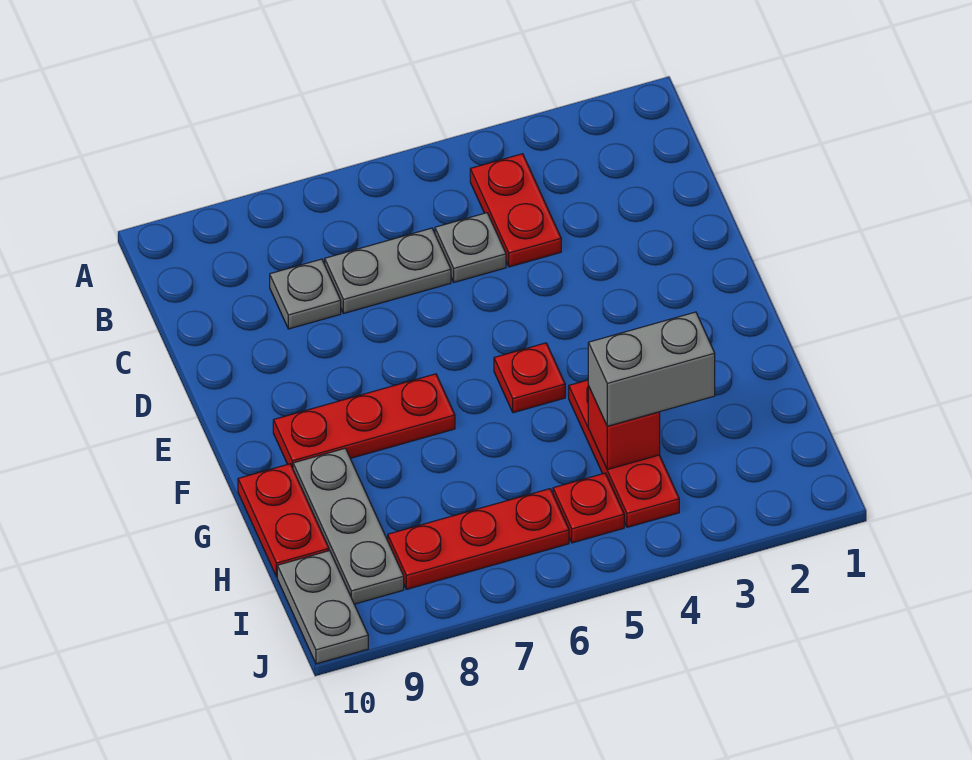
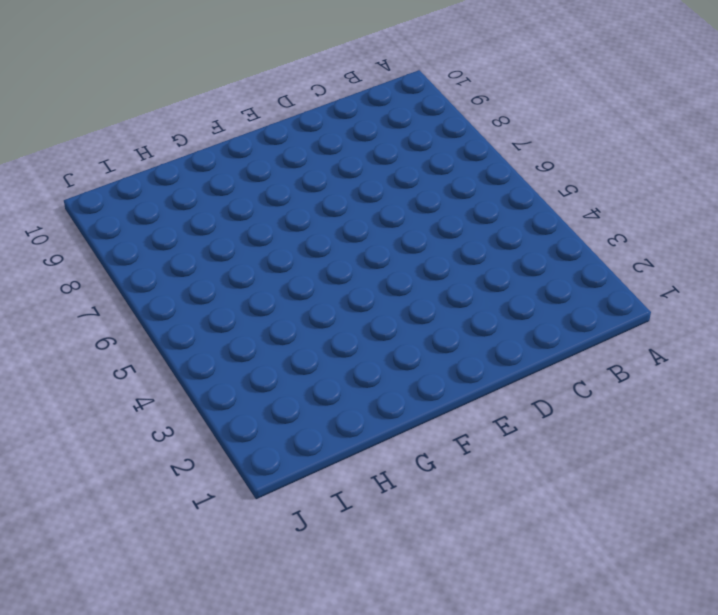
none -> red 1x2 plate [470,154,561,267]
none -> grey 1x1 plate [435,213,506,282]
none -> grey 1x2 plate [325,228,451,313]

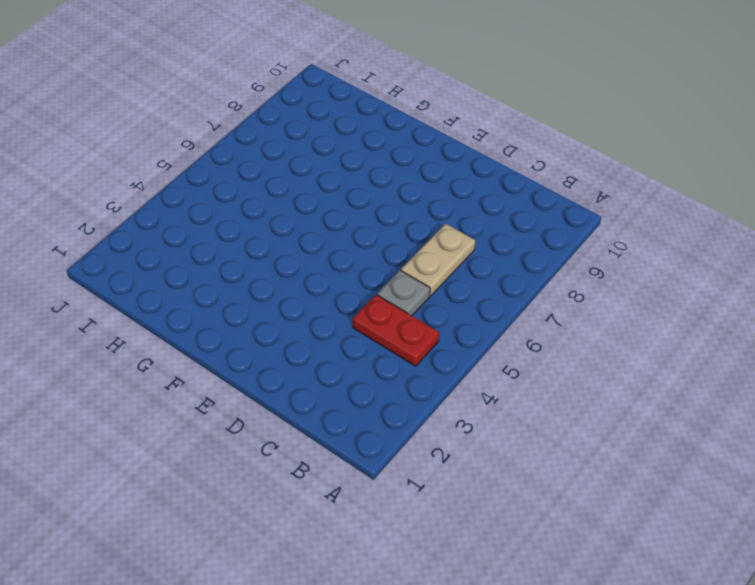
tan 1x2 plate [401,224,475,296] -> grey 1x2 plate [325,228,451,313]
none -> grey 1x1 plate [270,259,341,329]
none -> red 1x1 plate [494,343,565,413]
none -> red 1x3 plate [273,374,455,468]

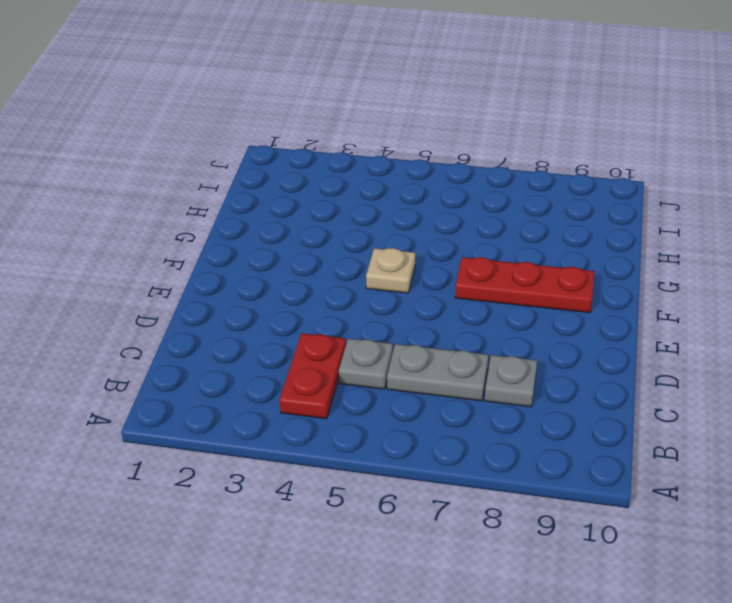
tan 1x1 plate [366,248,415,293] -> red 1x1 plate [494,343,565,413]
none -> red 1x3 plate [569,380,679,527]
none -> grey 1x3 plate [293,448,404,604]
none -> red 1x2 plate [238,464,329,577]

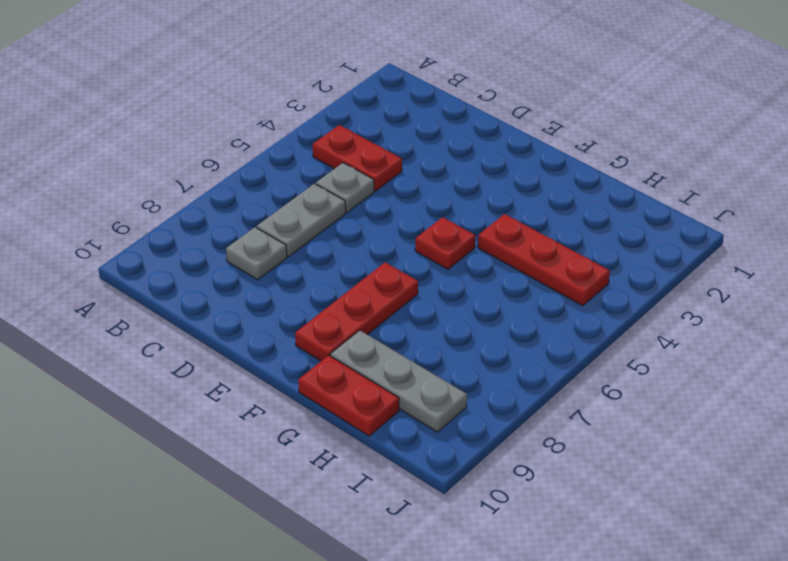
none -> red 1x1 plate [553,473,624,543]
none -> red 1x3 plate [388,489,569,589]
none -> grey 1x2 plate [277,551,368,664]

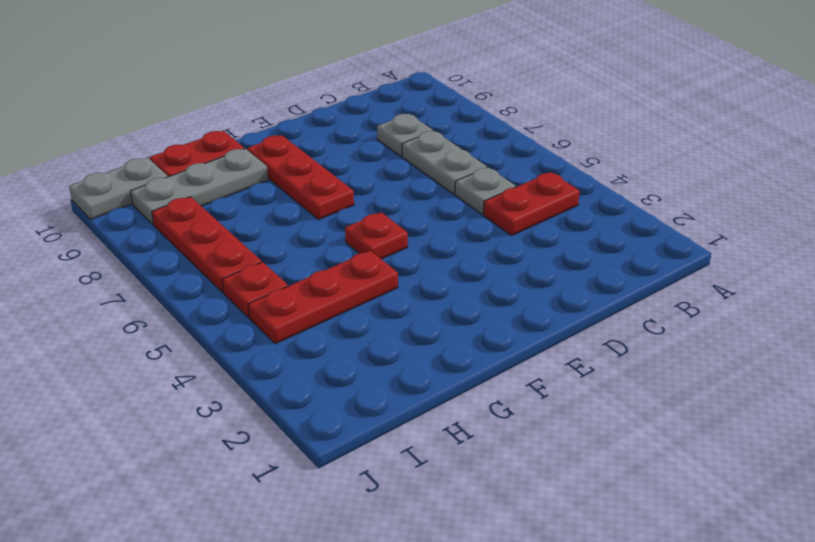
none -> red 1x1 brick [588,386,660,470]
none -> grey 1x2 brick [588,312,715,426]

